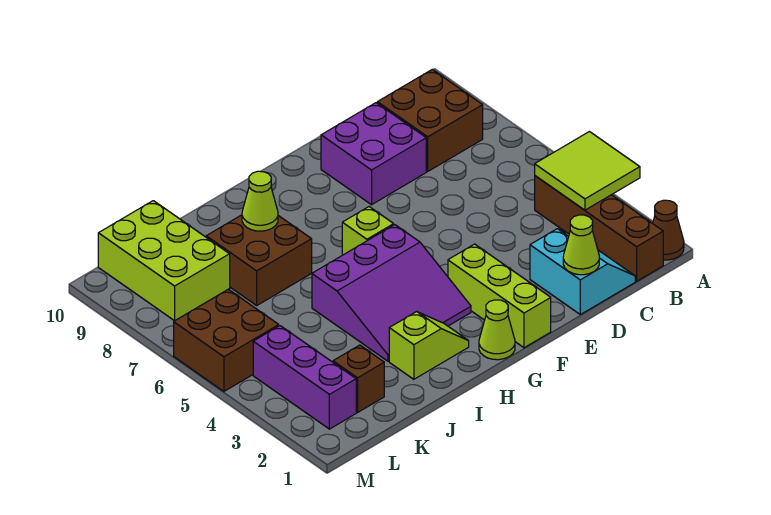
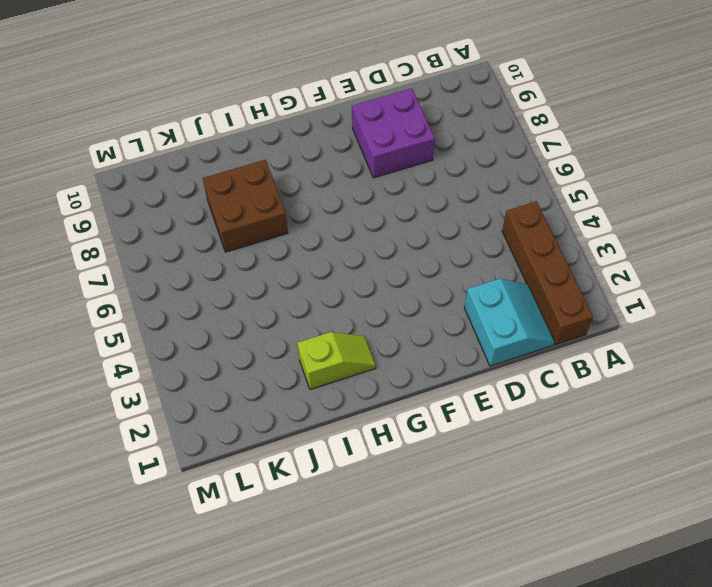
none -> brown 1x1 cone [653,200,684,260]
none -> brown 2x2 brick [377,69,483,171]
none -> lime 1x3 brick [448,244,551,348]

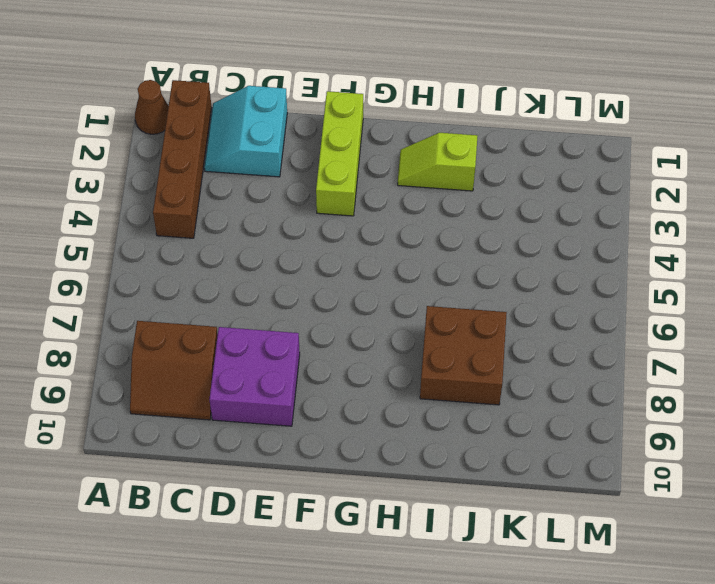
brown 2x2 slope [130,321,218,420] -> brown 2x2 brick [377,69,483,171]
none -> lime 1x1 cone [479,300,515,360]
none -> purple 3x3 slope [312,225,471,361]
none -> lime 1x1 brick [342,207,394,255]

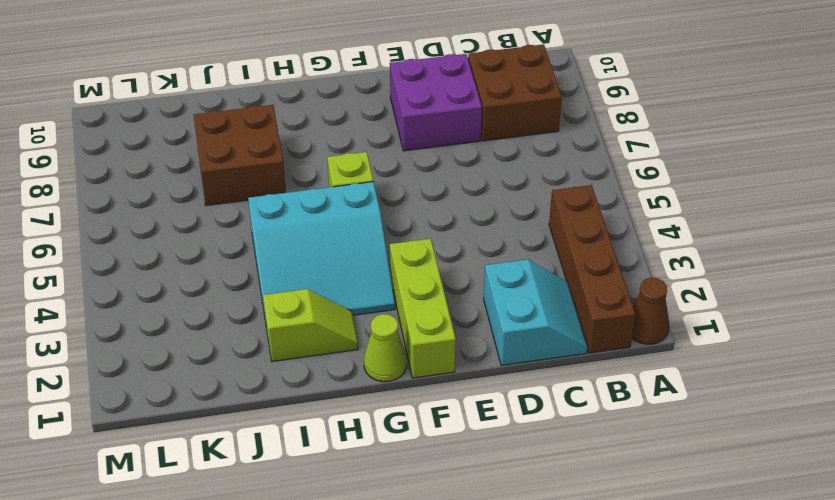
cyan 3x3 slope [248,182,395,322] -> purple 3x3 slope [312,225,471,361]
none -> brown 1x1 brick [333,345,384,412]
none -> lime 2x3 brick [98,201,230,321]
none -> purple 1x3 brick [253,326,356,429]

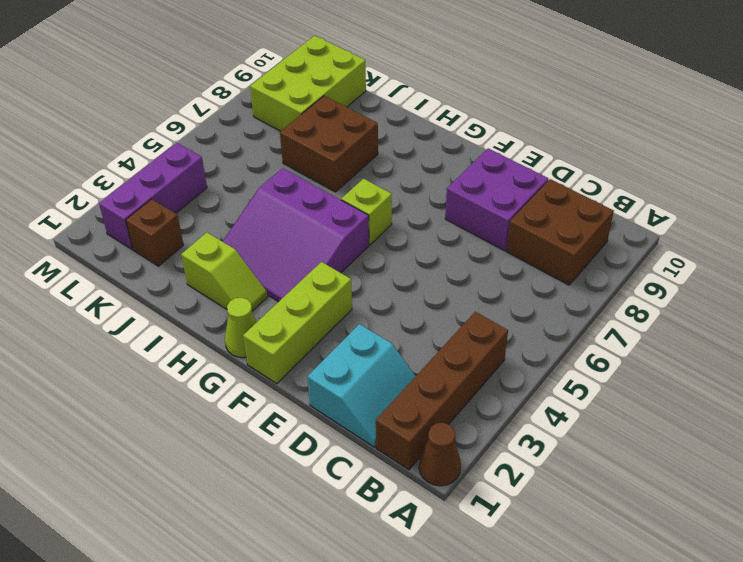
none -> brown 2x2 brick [174,289,279,391]
none -> lime 2x2 tile [535,132,640,210]
none -> lime 1x1 cone [563,215,599,275]

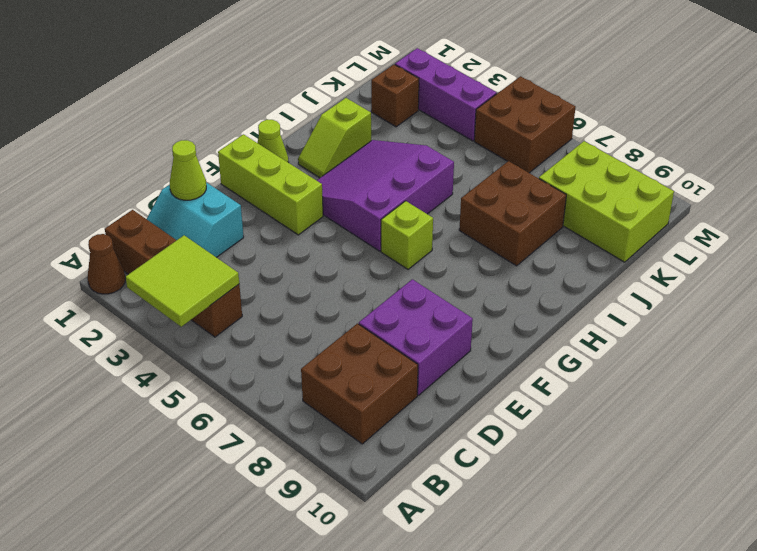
none -> lime 1x1 cone [242,171,278,231]

